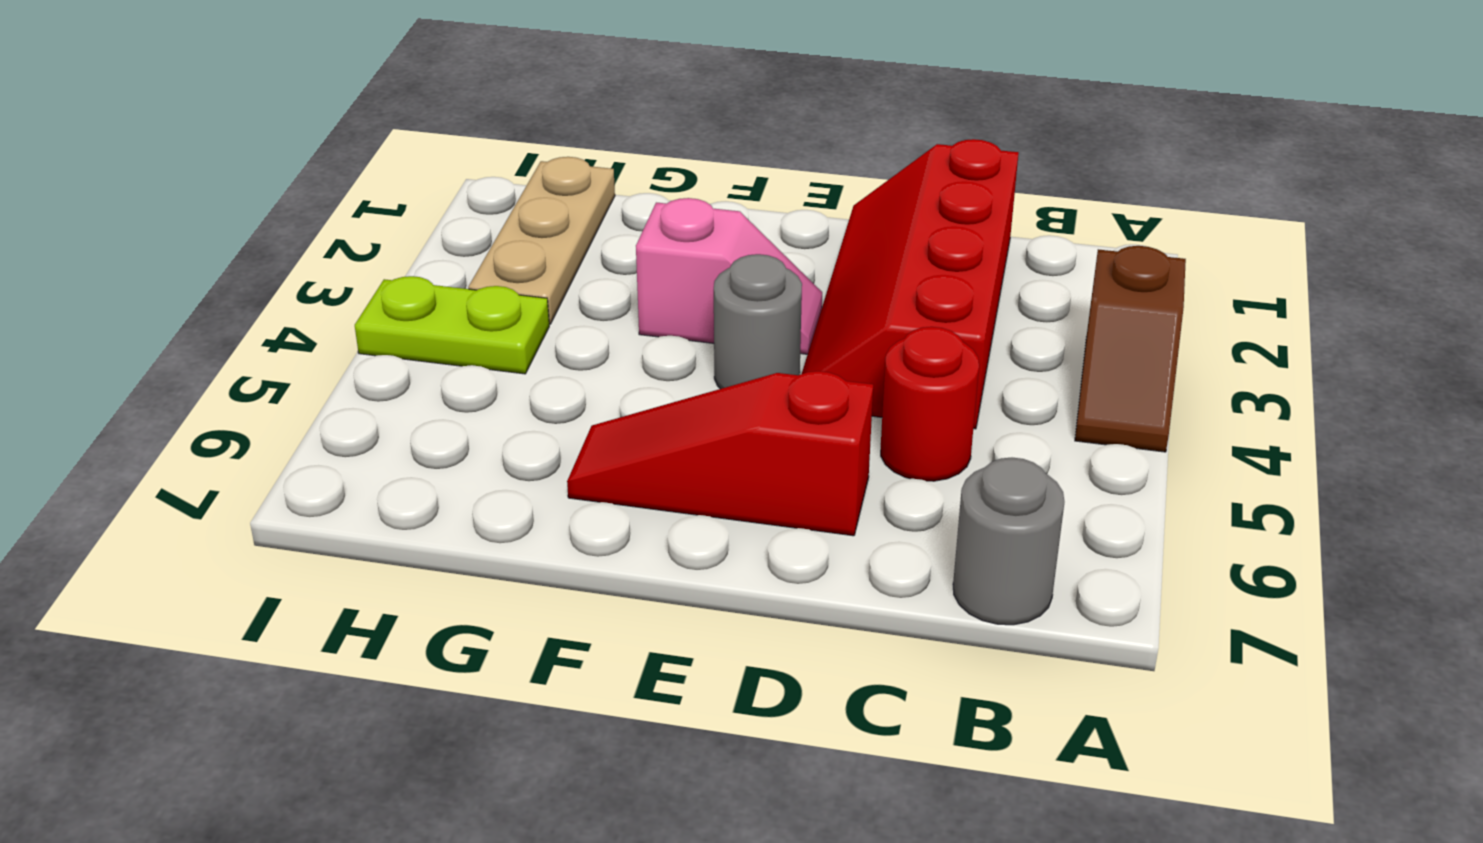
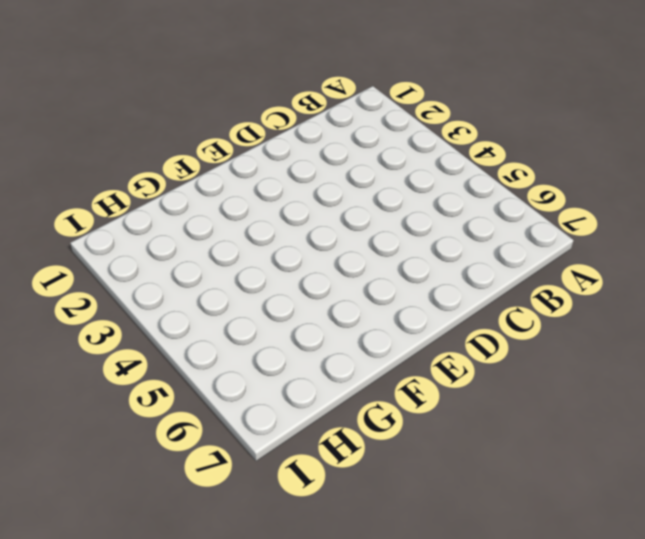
none -> brown 1x2 slope [1075,246,1186,452]
none -> grey 1x1 round brick [953,458,1064,625]

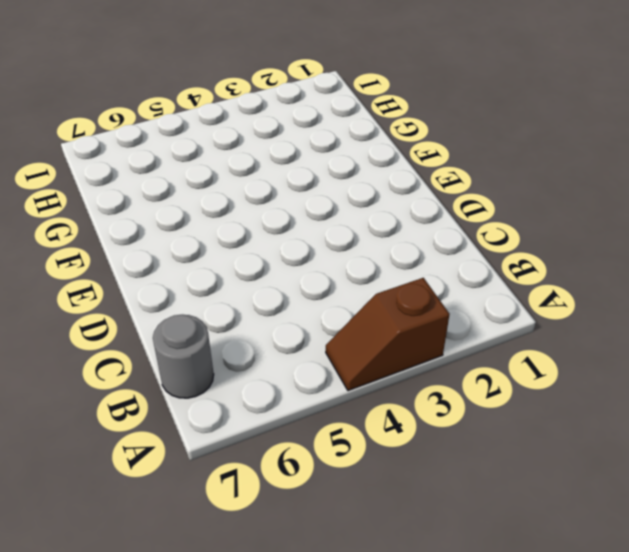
none -> red 2x4 slope [802,139,1019,429]
none -> red 1x1 round brick [881,327,979,481]

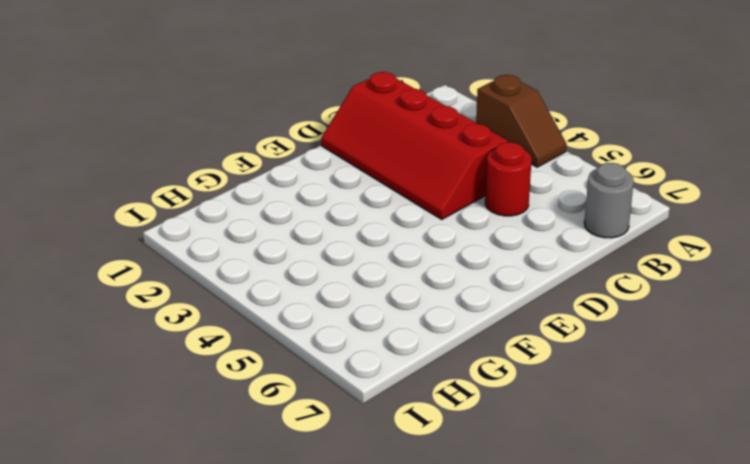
none -> red 1x3 slope [567,371,873,536]
none -> pink 1x2 slope [636,198,822,354]

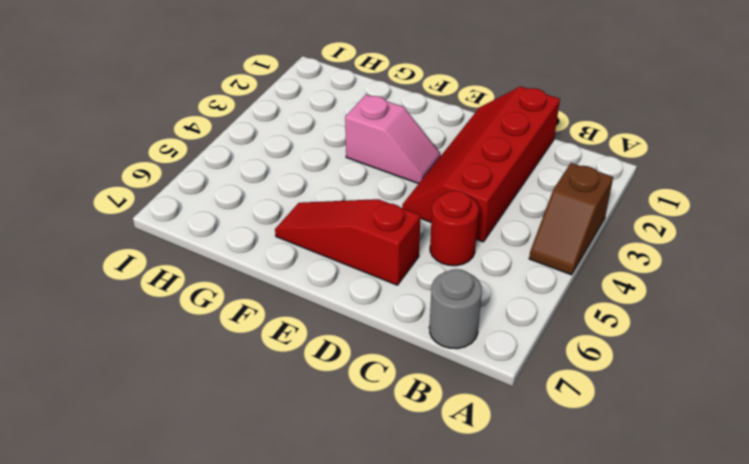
none -> grey 1x1 round brick [714,254,802,389]
none -> tan 1x3 plate [468,157,615,324]

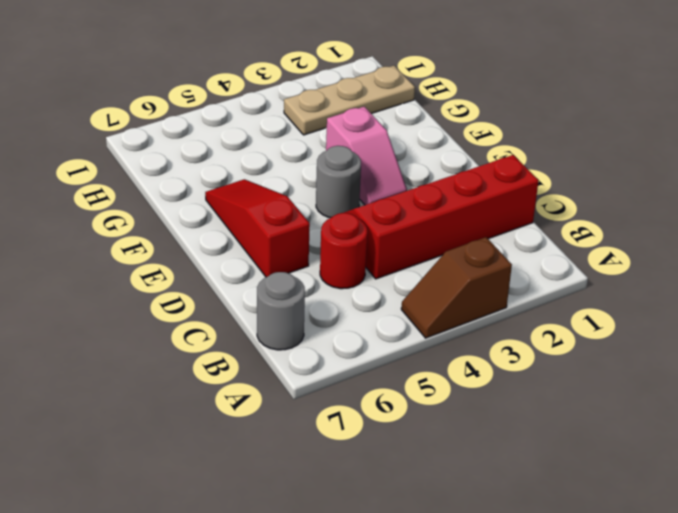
none -> lime 1x2 plate [355,276,549,374]

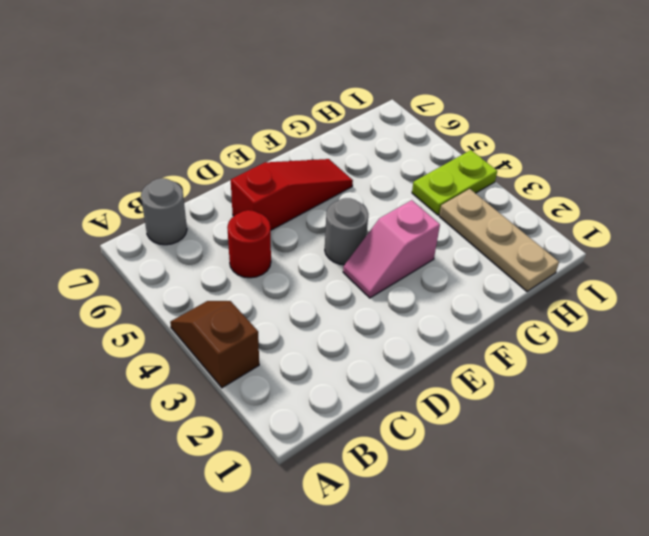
none -> red 2x4 slope [802,139,1019,429]

